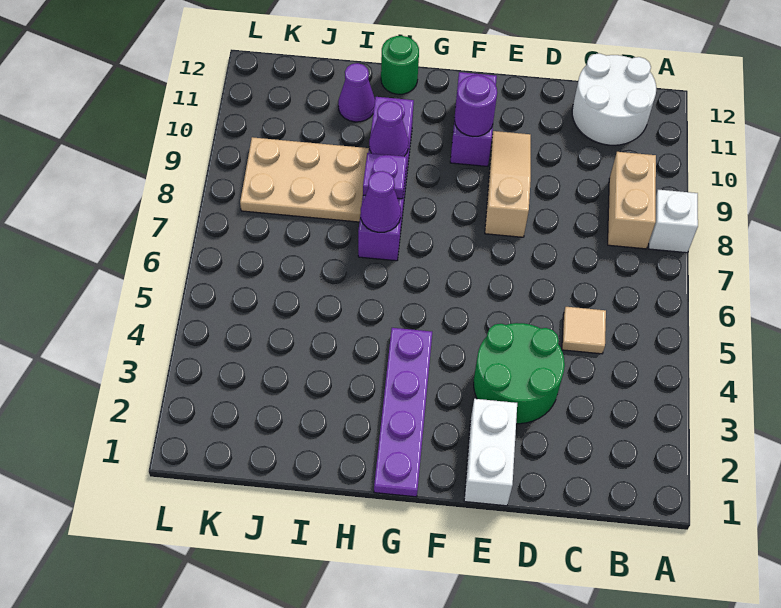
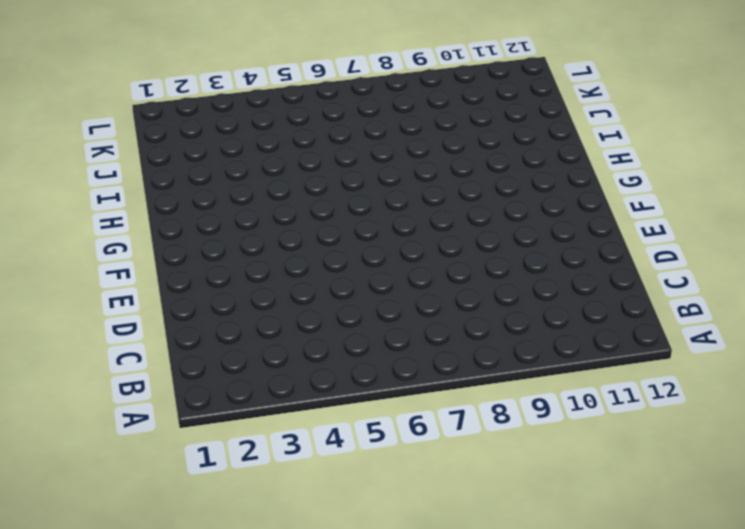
none -> white 1x1 brick [649,190,698,253]
none -> tan 1x2 brick [608,152,656,249]
none -> white 2x2 round brick [572,53,656,145]

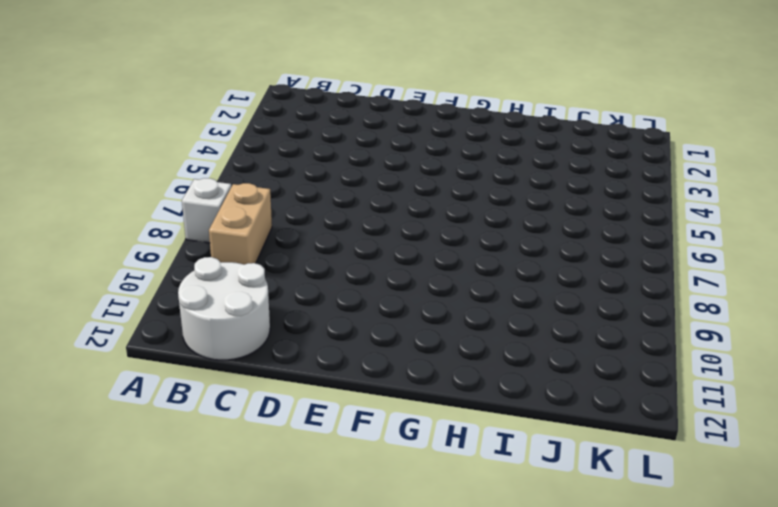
none -> tan 1x1 tile [562,307,606,354]
none -> green 2x2 round brick [474,323,565,424]
none -> white 1x2 brick [464,399,517,506]

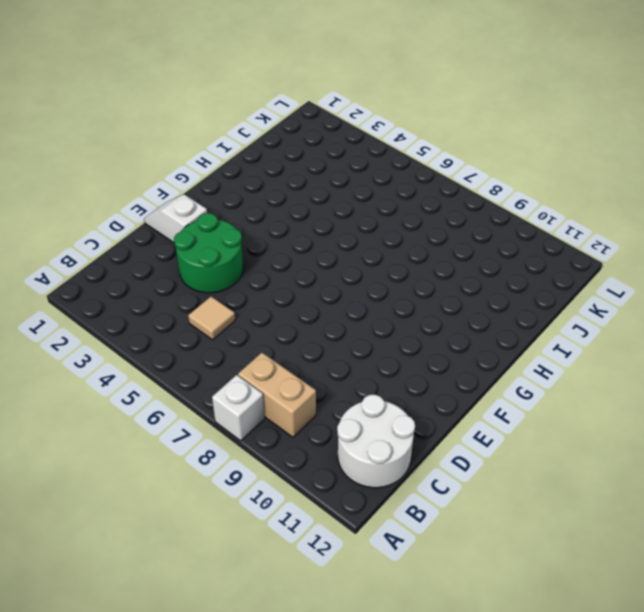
white 1x2 slope [144,195,207,243] -> white 1x2 brick [464,399,517,506]
none -> tan 1x3 slope [485,131,531,237]
none -> purple 1x2 brick [450,72,497,166]
none -> purple 1x4 plate [374,328,432,497]

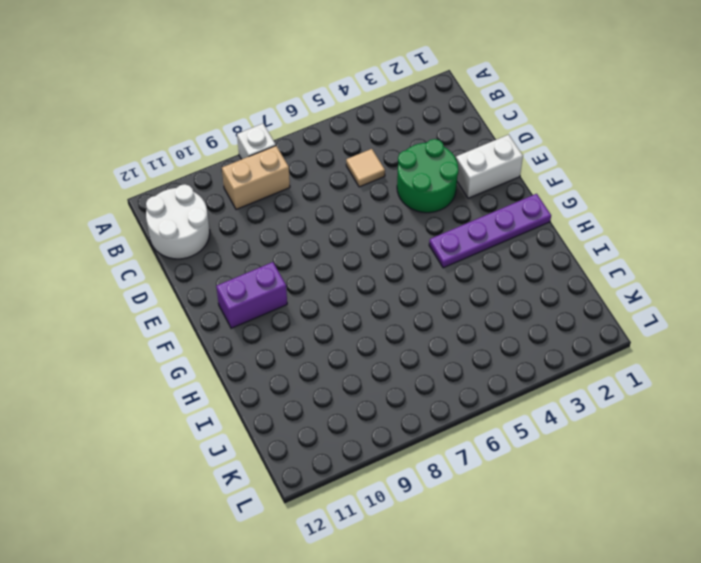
none -> tan 1x3 slope [485,131,531,237]
none -> purple 1x4 brick [358,97,414,261]
none -> green 1x1 round brick [381,36,419,94]

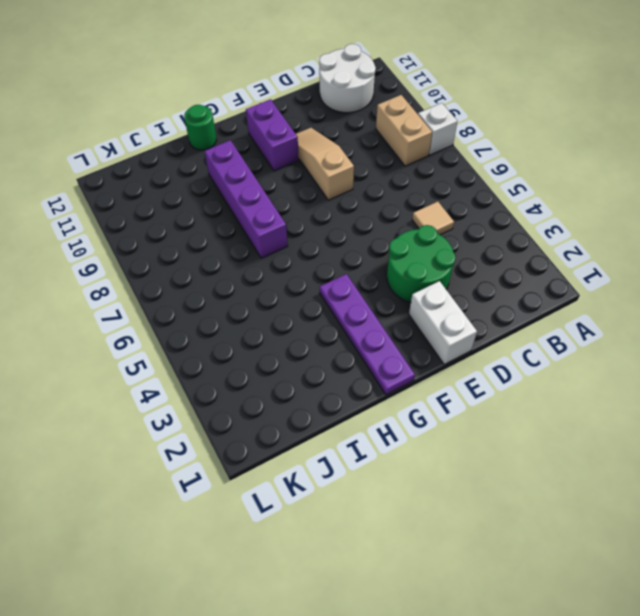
none -> tan 2x3 plate [240,137,369,222]
none -> purple 1x1 cone [338,63,375,122]
none -> purple 1x1 round brick [454,75,497,137]

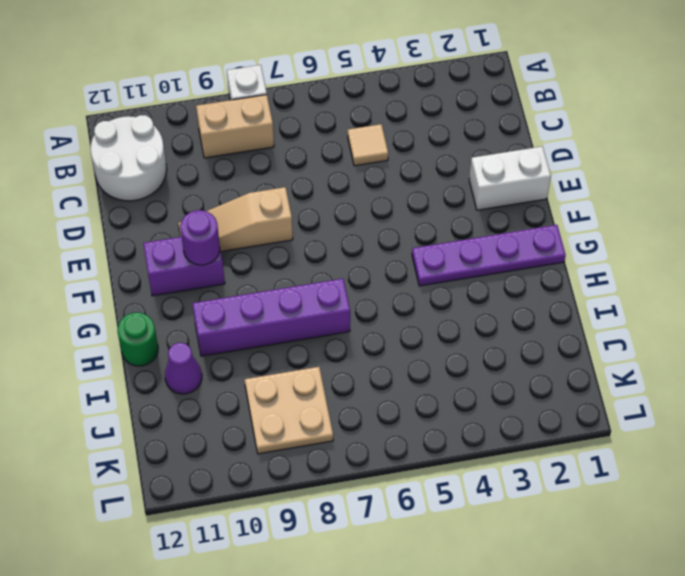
tan 2x2 plate [245,367,333,454] -> tan 2x3 plate [240,137,369,222]
none -> green 2x2 round brick [474,323,565,424]
none -> purple 1x1 cone [361,171,401,232]
none -> purple 1x1 plate [363,153,407,199]

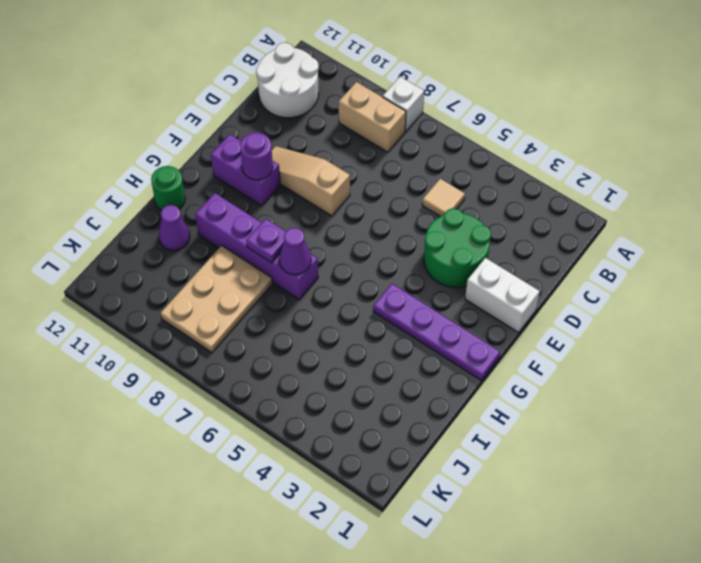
none -> purple 1x1 cone [369,101,409,156]

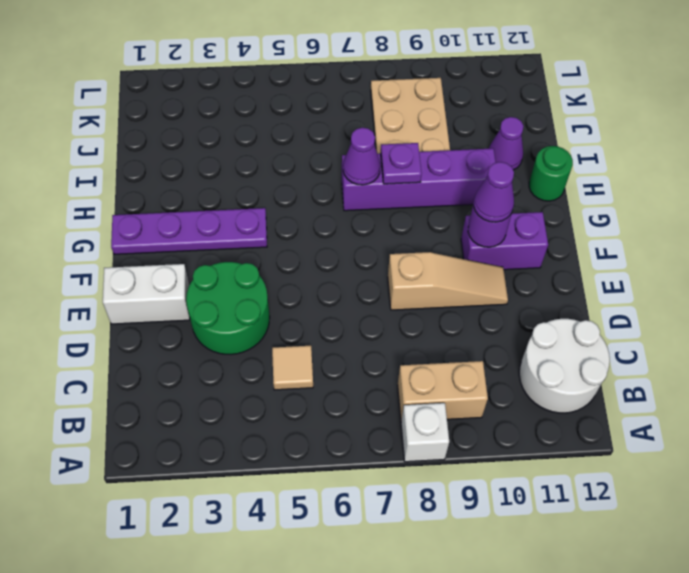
purple 1x1 cone [474,162,514,222] -> purple 1x1 cone moved to [369,101,409,156]

